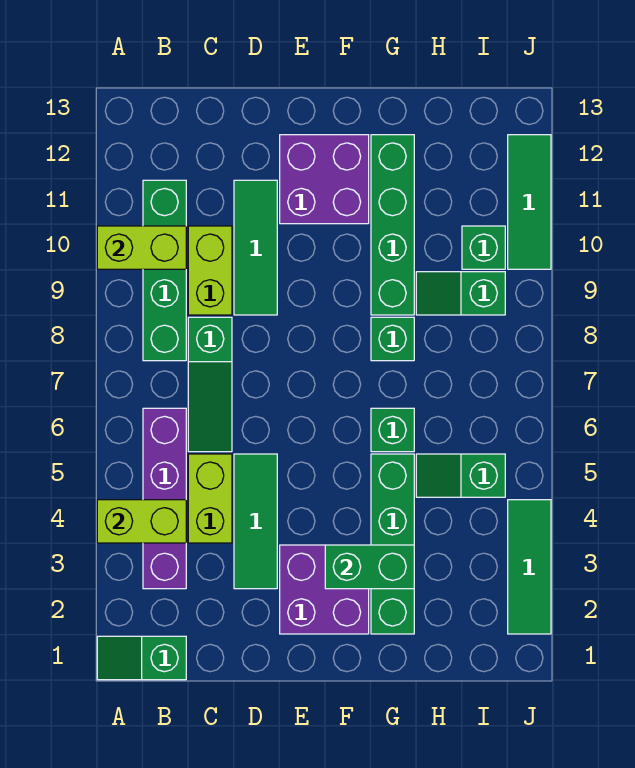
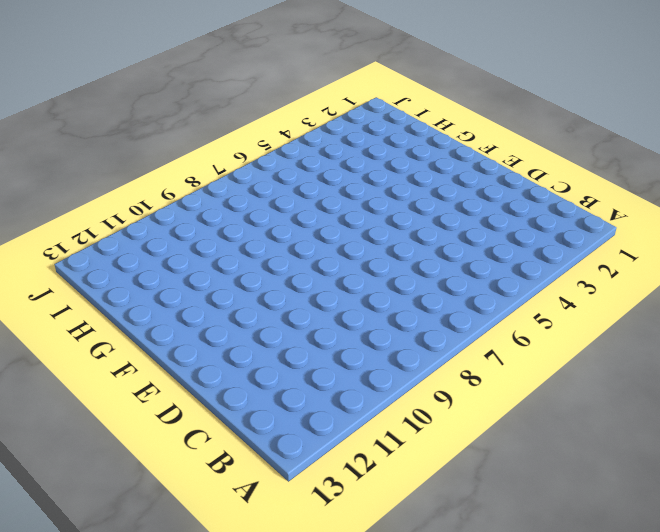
none -> green 1x2 slope [97,636,186,680]
none -> purple 1x4 brick [143,408,186,589]
none -> green 1x4 brick [143,180,186,361]

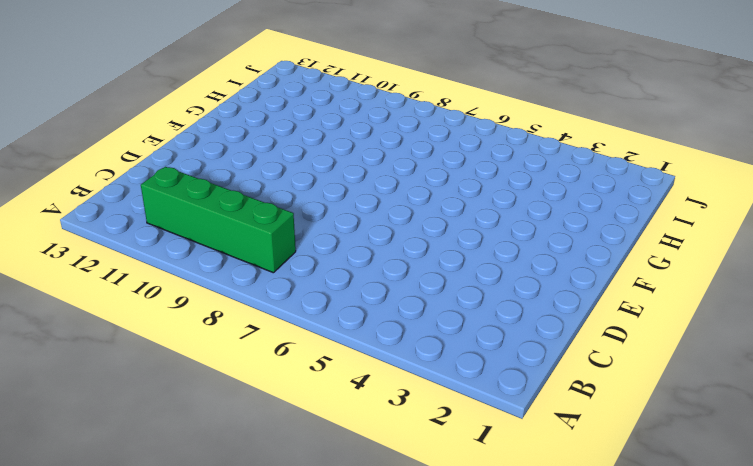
none -> green 1x2 slope [97,636,186,680]
none -> purple 1x4 brick [143,408,186,589]
none -> lime 1x2 brick [188,454,232,543]

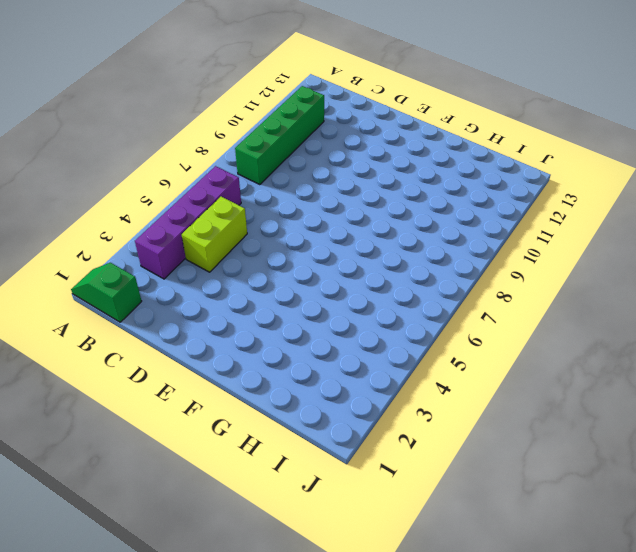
none -> green 1x3 slope [188,317,232,452]
none -> lime 1x2 brick [188,226,232,315]
none -> green 1x3 tile [234,454,277,589]

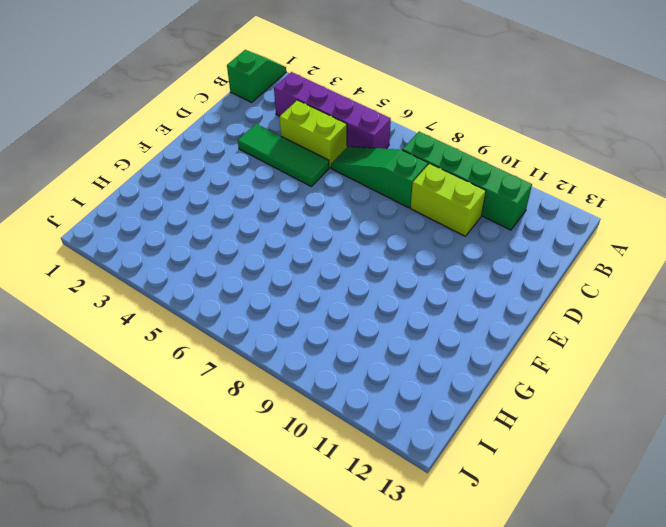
none -> green 1x3 tile [234,180,277,315]
none -> purple 2x2 brick [280,545,369,634]
none -> purple 2x2 brick [280,135,369,224]

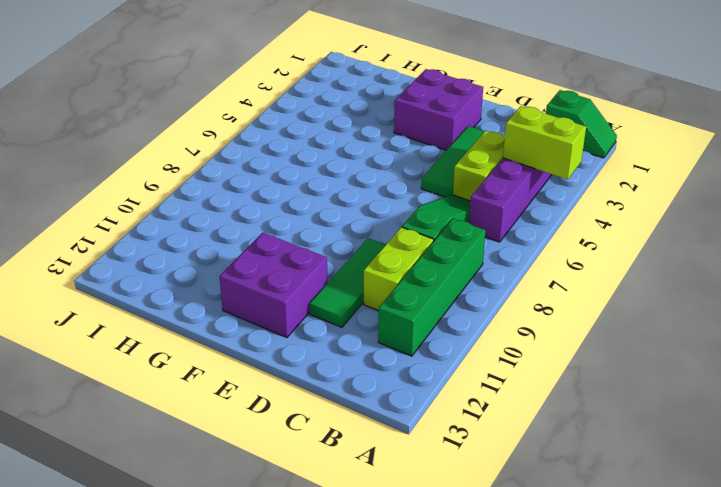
none -> green 1x4 brick [371,454,414,634]
none -> green 1x1 brick [371,408,414,452]
none -> green 1x1 brick [371,317,414,361]

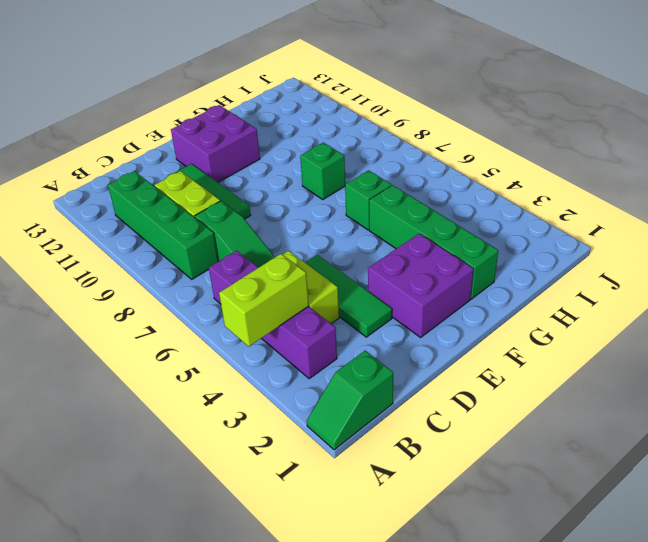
none -> green 1x4 brick [371,135,414,315]
none -> green 1x2 slope [416,454,505,497]
none -> green 1x2 slope [416,272,505,315]

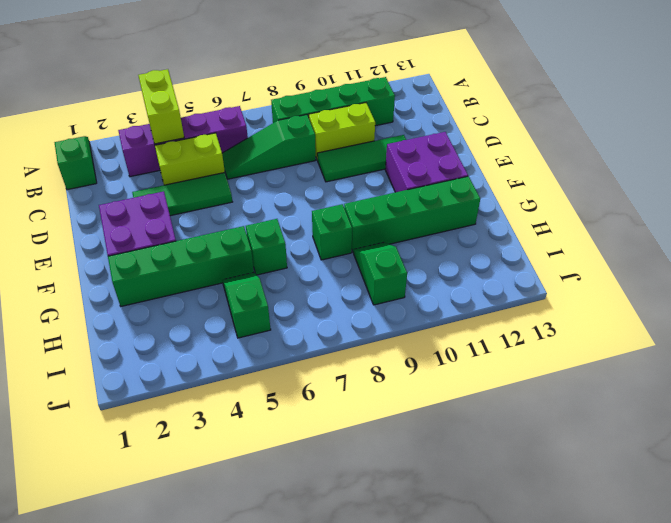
none -> green 1x1 brick [462,226,505,269]
none -> green 1x3 tile [508,500,551,634]
none -> green 1x3 tile [508,135,551,269]

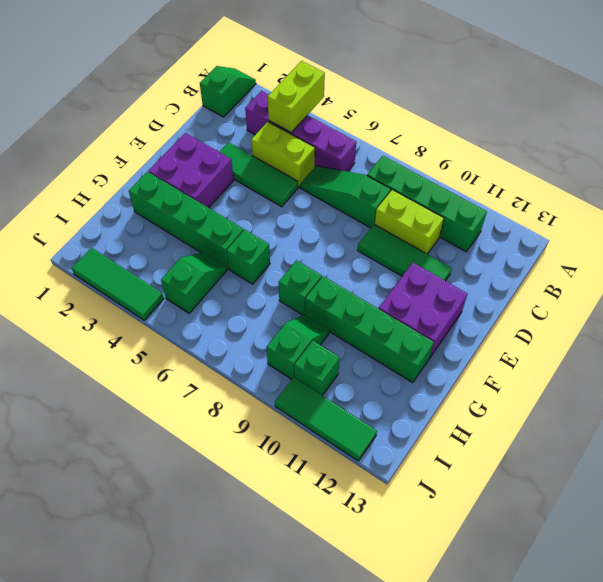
none -> lime 1x2 brick [97,226,186,269]
none -> green 1x2 brick [325,545,414,589]

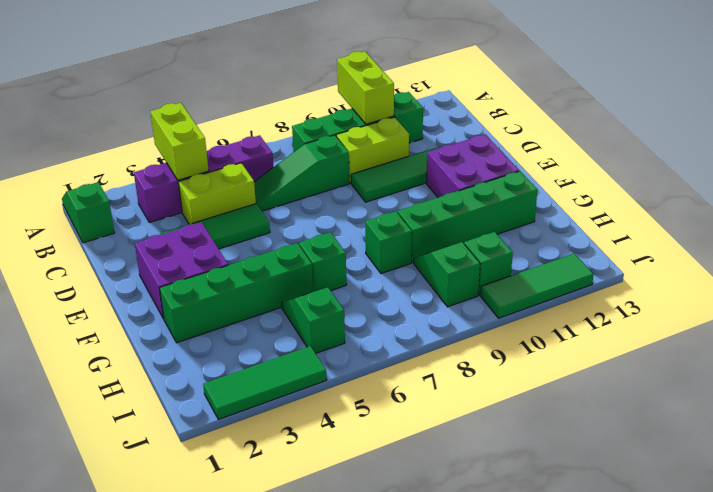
none -> green 1x2 brick [325,545,414,589]

